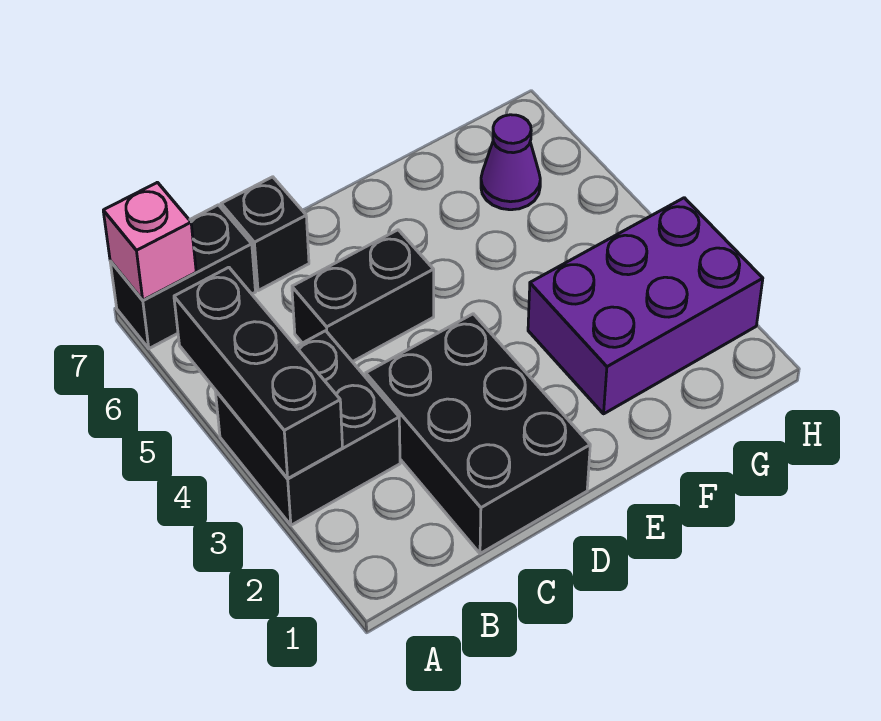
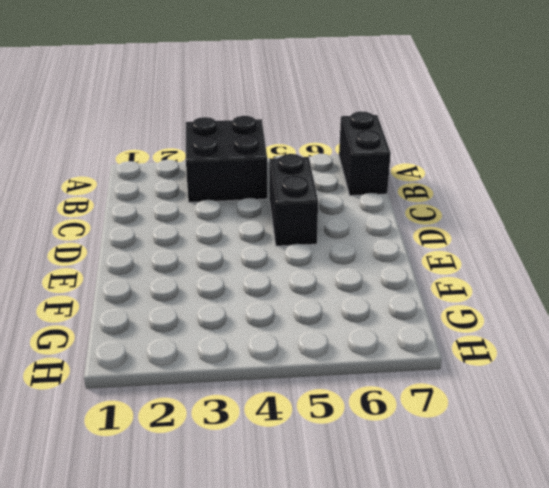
none -> black 2x3 brick [366,314,590,554]
none -> black 1x1 brick [221,177,309,291]

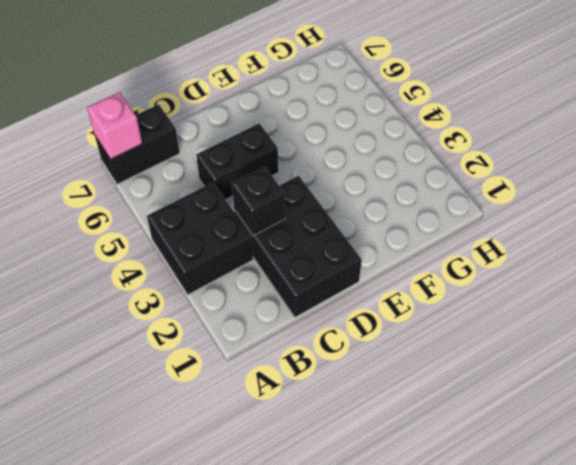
black 1x1 brick [232,166,285,236] -> black 1x1 brick moved to [221,177,309,291]
none -> purple 2x3 brick [528,198,763,414]
none -> purple 1x1 cone [481,115,540,210]

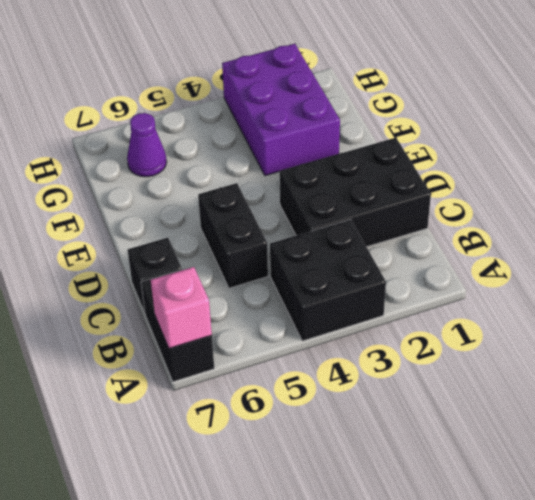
none -> black 1x3 brick [174,267,343,479]

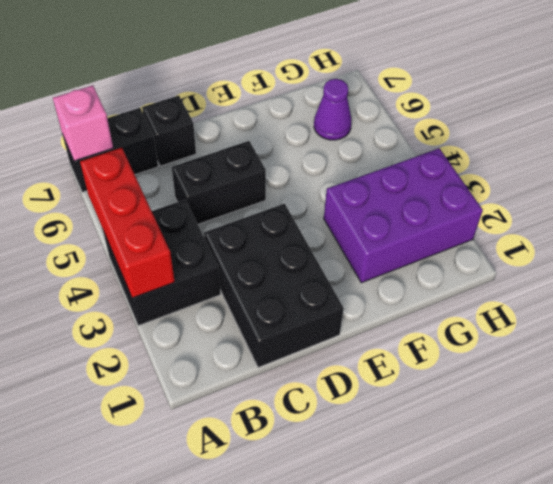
red 1x3 brick [80,148,175,298] -> black 1x3 brick [174,267,343,479]

